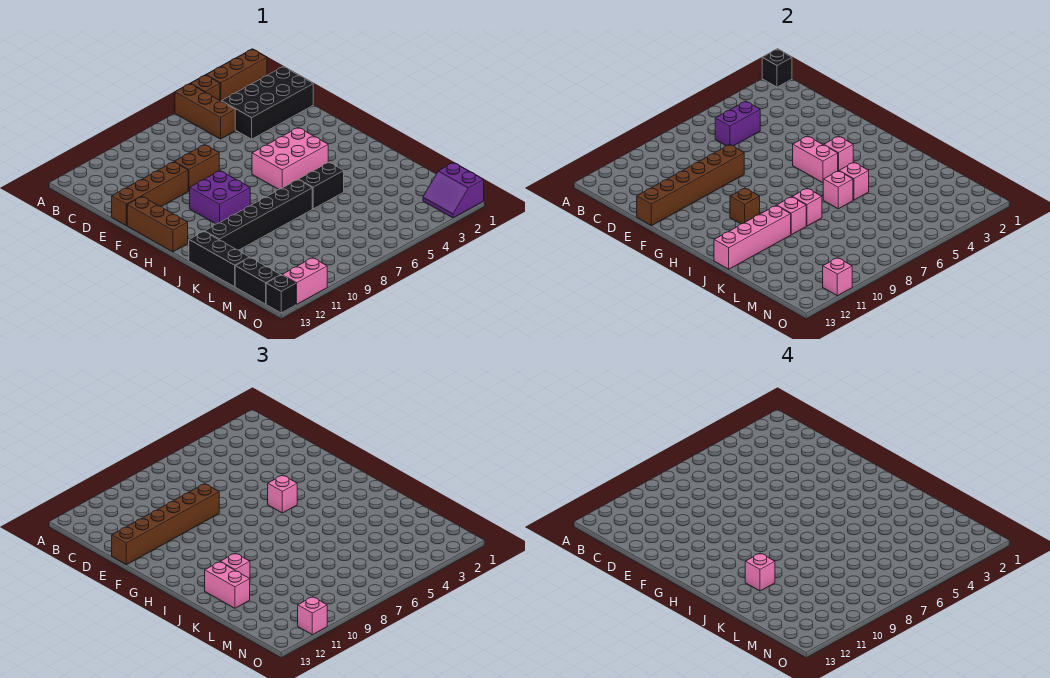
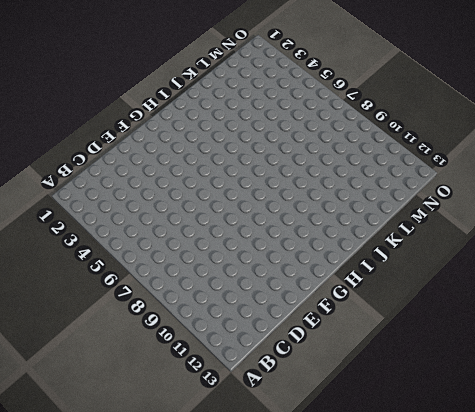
none -> brown 1x3 brick [206,49,267,101]
none -> brown 1x1 brick [190,75,220,100]
none -> brown 1x3 brick [175,84,235,139]
none -> black 2x4 brick [221,67,313,139]

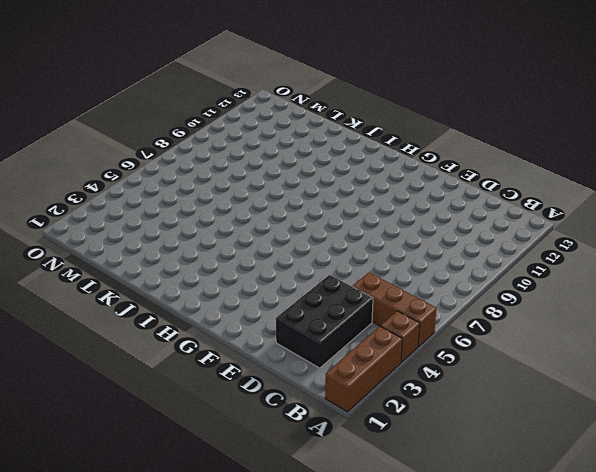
black 2x3 brick [276,275,373,368] -> black 2x4 brick [221,67,313,139]
none -> brown 1x2 brick [175,145,219,191]
none -> brown 1x4 brick [112,162,188,226]
none -> brown 1x3 brick [127,197,188,252]
none -> pink 2x3 brick [252,128,328,189]

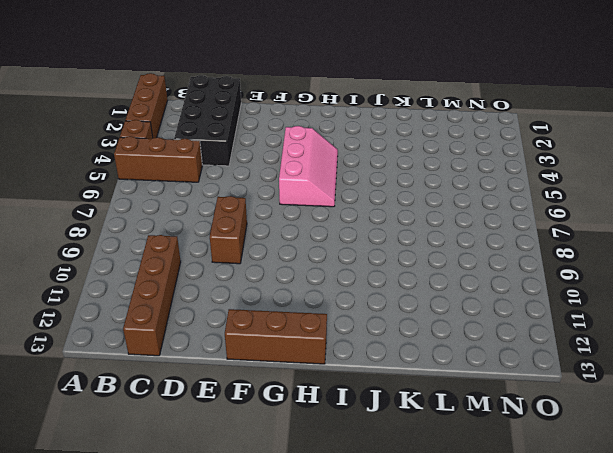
brown 1x4 brick [123,235,181,356] -> brown 1x4 brick moved to [112,162,188,226]
pink 2x3 slope [279,126,338,207] -> pink 2x3 brick [252,128,328,189]
none -> purple 2x2 brick [190,171,250,224]
none -> black 1x2 brick [298,162,344,209]
none -> black 1x6 brick [205,180,312,250]
none -> black 1x3 brick [189,231,250,287]

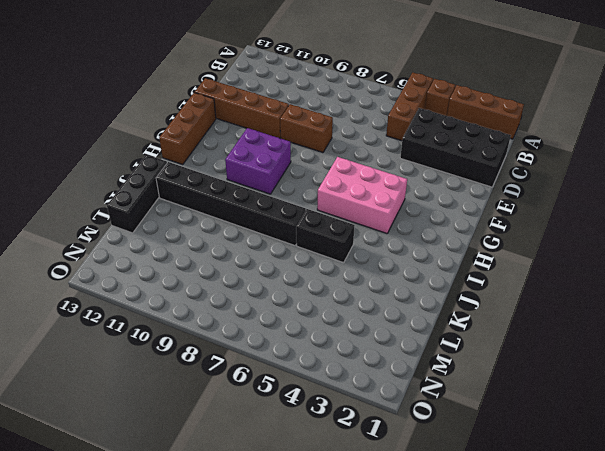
none -> black 1x2 brick [235,258,280,304]
none -> purple 2x2 slope [423,163,484,218]
none -> pink 1x2 brick [282,258,327,304]
none -> black 1x1 brick [266,275,296,313]

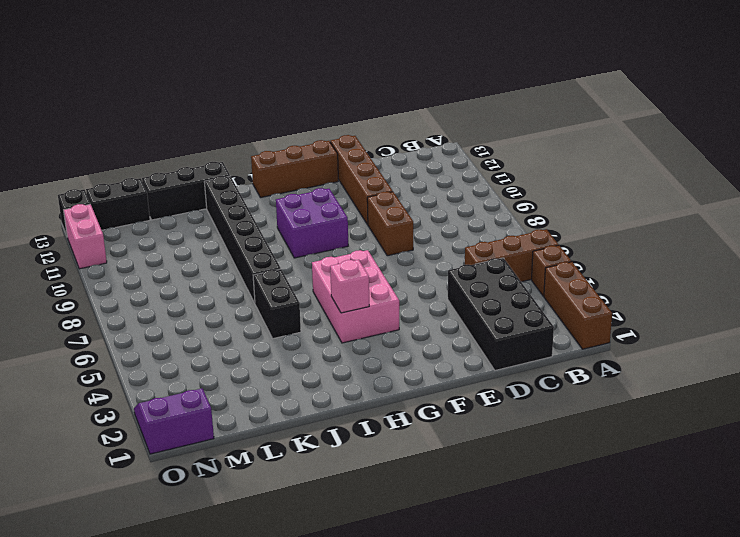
none -> black 1x1 brick [762,49,792,87]
none -> purple 1x2 brick [715,101,760,146]
none -> brown 1x6 brick [637,145,744,226]
none -> pink 1x2 brick [793,136,838,183]

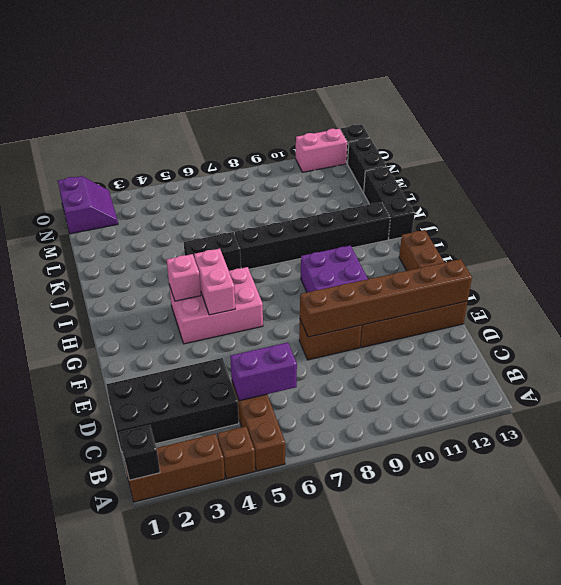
none -> brown 1x1 brick [730,188,760,224]
none -> pink 1x1 brick [839,162,869,200]
none -> pink 1x1 brick [823,171,853,209]
none -> pink 1x1 brick [793,188,822,226]

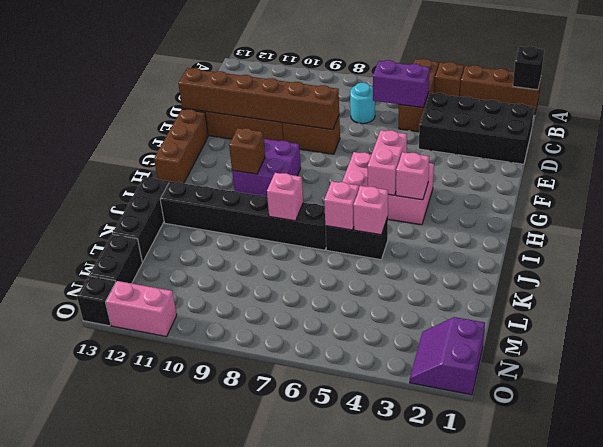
cyan 1x1 round brick [350,83,375,124] -> none
none -> pink 1x1 brick [777,197,806,235]
none -> pink 1x4 brick [714,206,791,269]
none -> pink 1x1 brick [823,258,852,296]
none -> brown 1x6 brick [112,484,219,565]

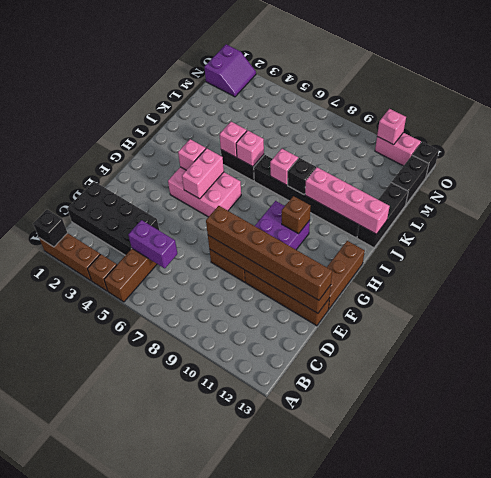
black 1x1 brick [288,158,316,195] -> pink 1x1 brick [777,197,806,235]
none -> pink 1x1 brick [268,475,297,513]
none -> pink 1x1 brick [220,553,250,579]
none -> pink 1x2 brick [205,562,250,608]
none -> pink 1x1 brick [298,597,327,635]

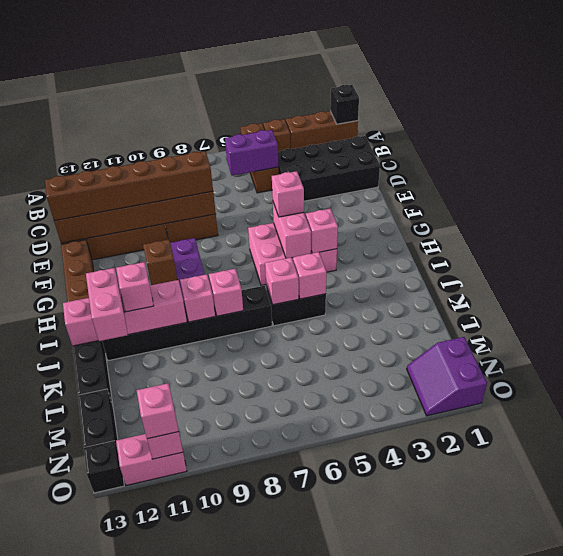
none -> pink 1x1 brick [745,553,775,591]

